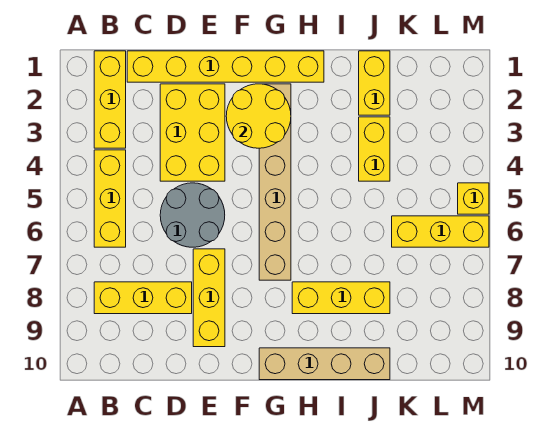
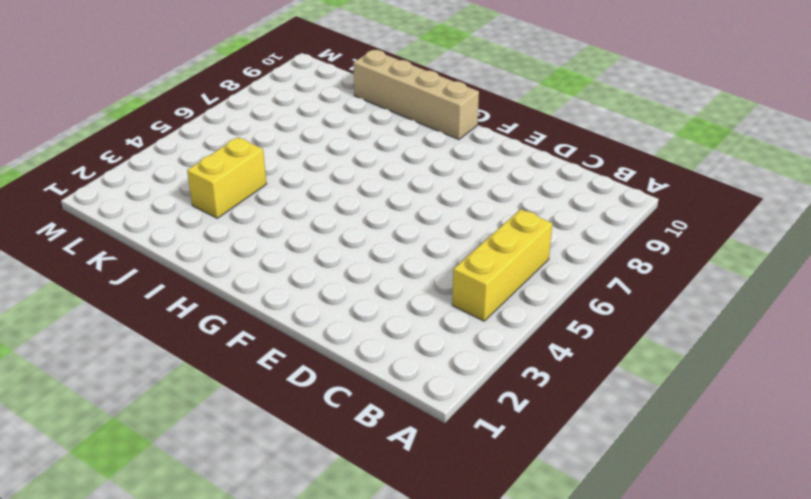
none -> yellow 1x3 brick [94,51,126,148]
none -> yellow 1x3 brick [94,282,192,314]
none -> yellow 1x6 brick [127,51,324,82]

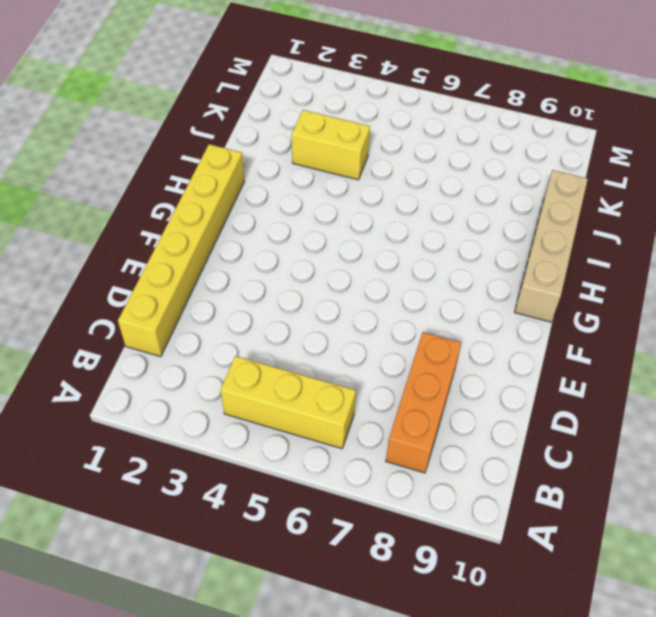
orange 1x3 brick [386,332,461,473] -> yellow 1x3 brick [94,282,192,314]
none -> yellow 1x3 brick [94,51,126,148]
none -> yellow 2x3 brick [160,84,225,181]
none -> grey 2x2 round brick [160,183,225,247]

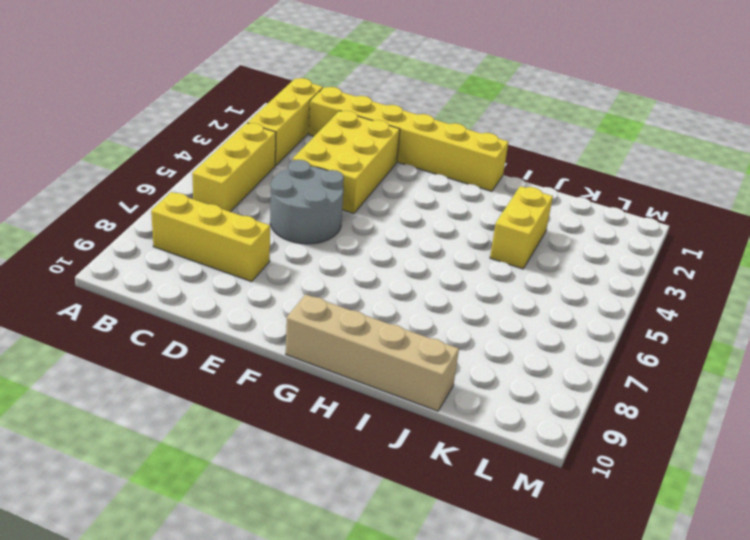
none -> yellow 1x3 brick [193,249,225,347]
none -> tan 1x6 brick [259,84,291,280]
none -> yellow 1x3 brick [292,282,390,314]

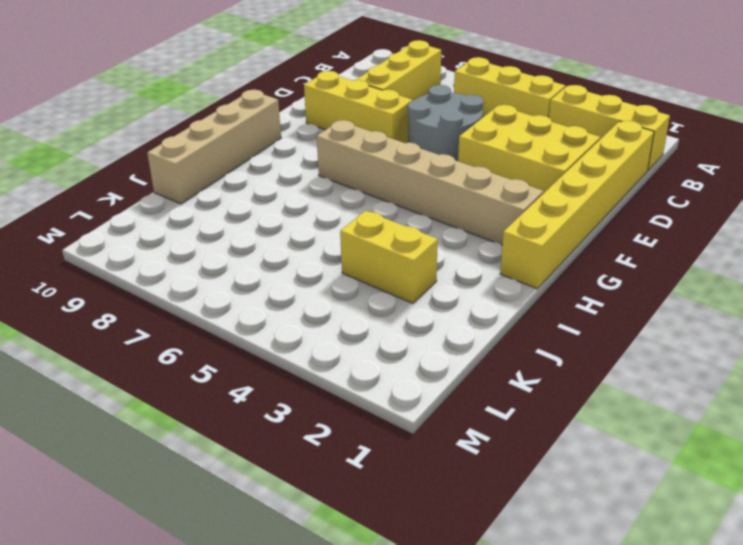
none -> yellow 1x3 brick [292,282,390,314]
none -> yellow 1x2 brick [359,51,390,115]
none -> yellow 1x3 brick [392,216,489,247]

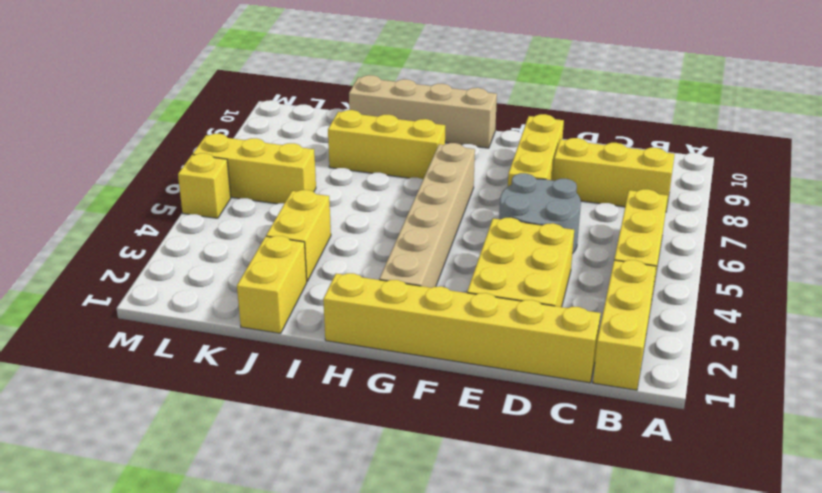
none -> yellow 2x2 round brick [226,84,291,148]

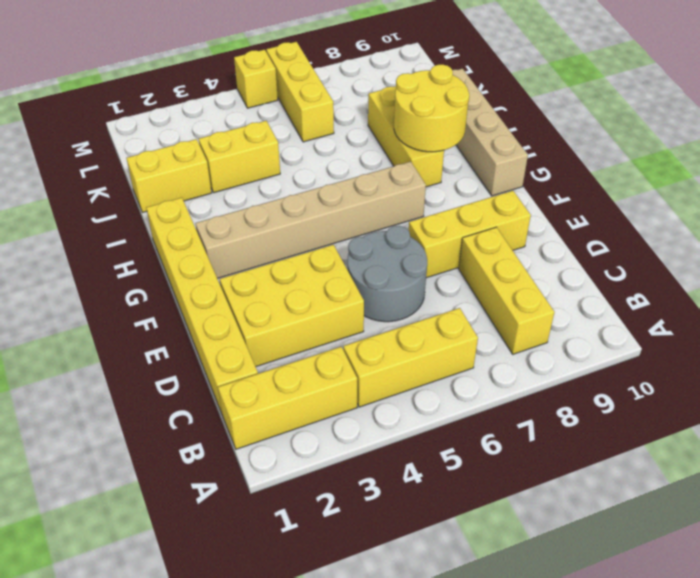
yellow 2x2 round brick [394,64,469,152] -> yellow 2x2 round brick moved to [226,84,291,148]

